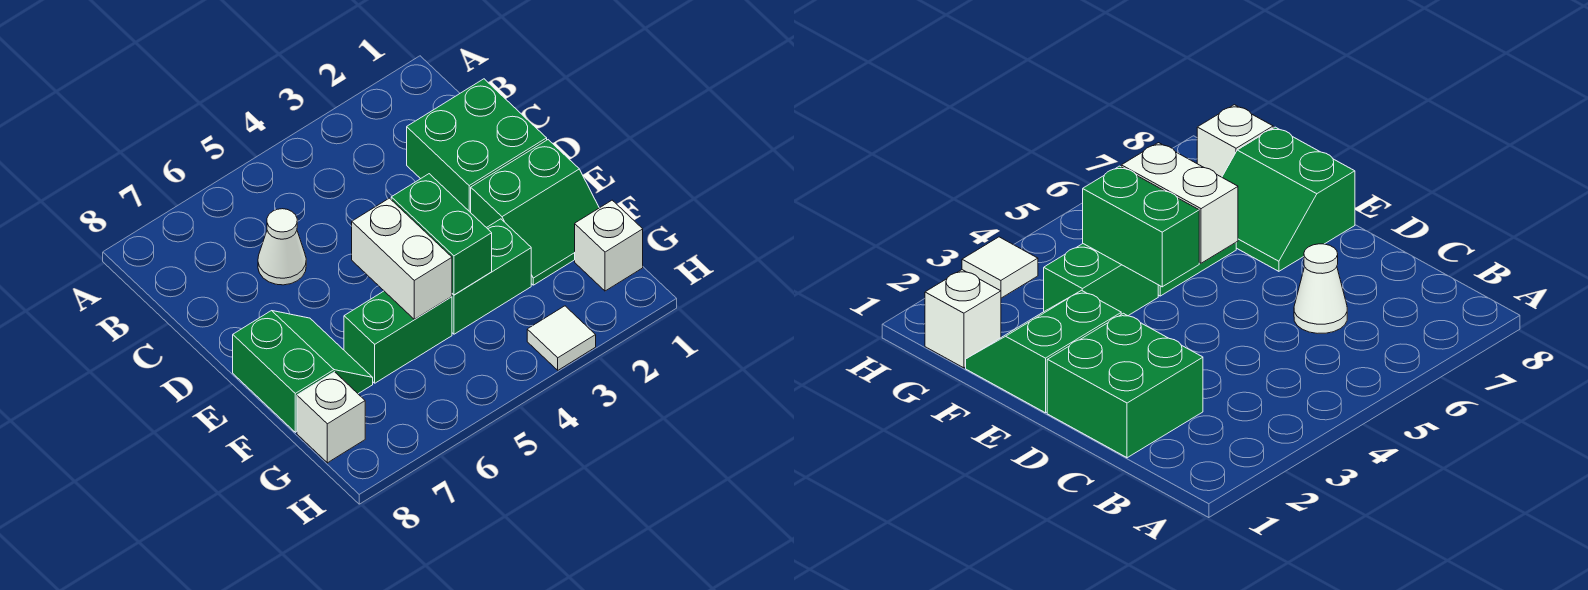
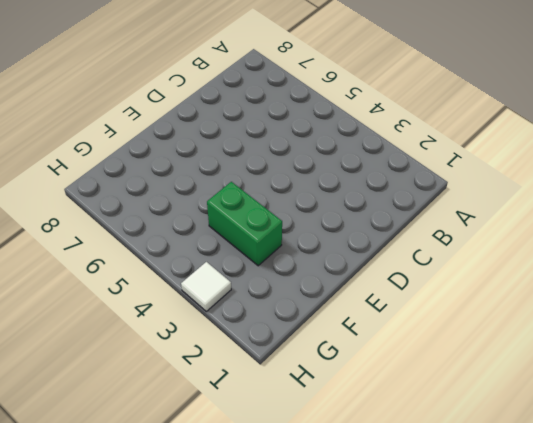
none -> green 2x2 brick [407,79,547,213]
none -> white 1x1 cone [258,209,306,285]

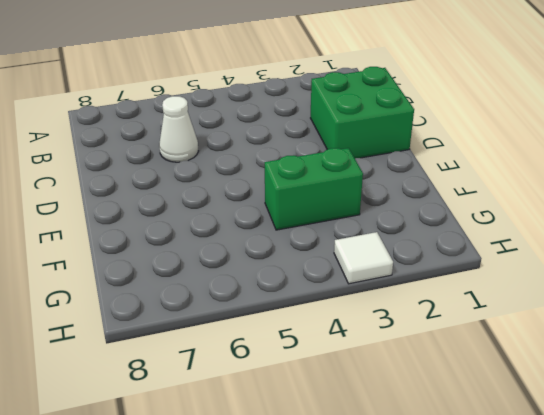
none -> green 2x2 slope [471,140,599,285]
none -> green 2x2 slope [233,311,373,432]

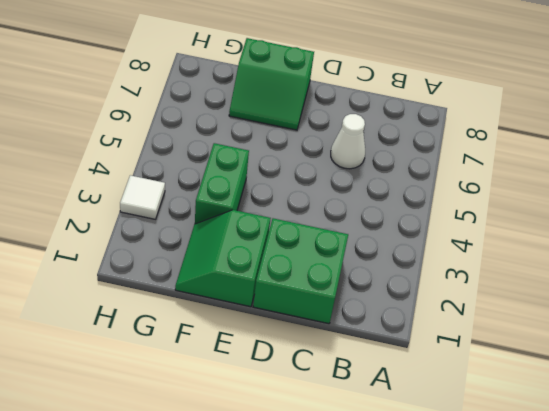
none -> green 1x2 brick [344,291,452,383]
none -> white 1x1 brick [575,200,643,291]

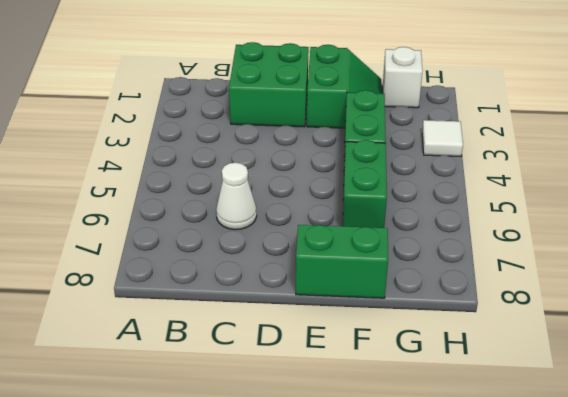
none -> white 1x1 brick [297,372,365,463]
none -> green 1x2 brick [391,174,492,295]

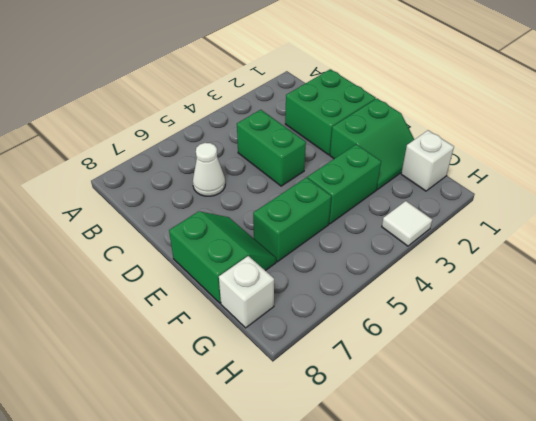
green 1x2 brick [237,110,306,186] -> green 1x2 brick moved to [391,174,492,295]
none -> white 1x2 brick [352,198,452,319]

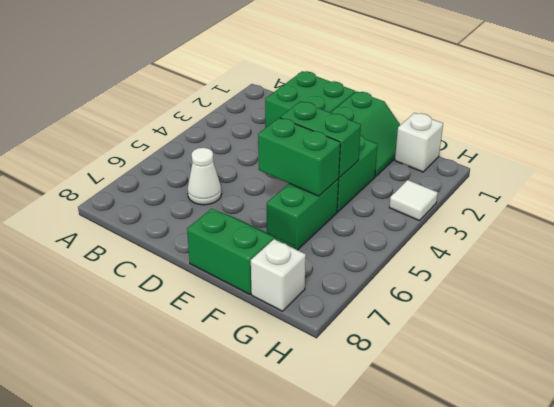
green 1x2 brick [258,118,340,196] -> white 1x2 brick [352,198,452,319]

